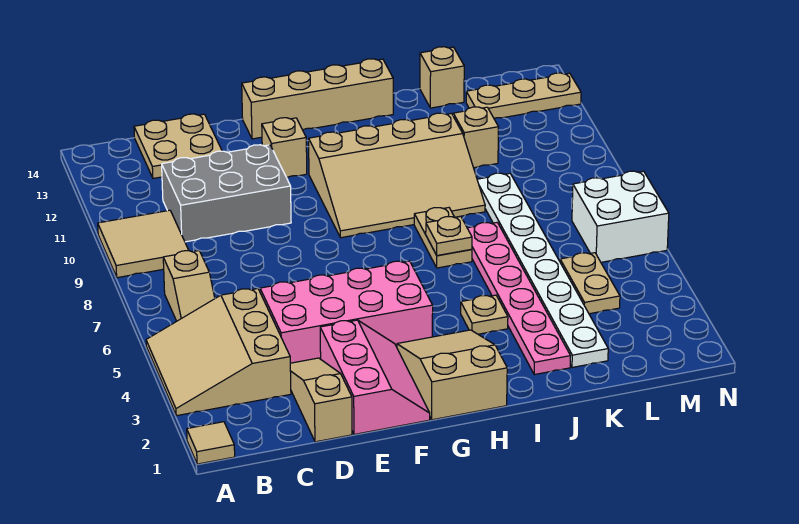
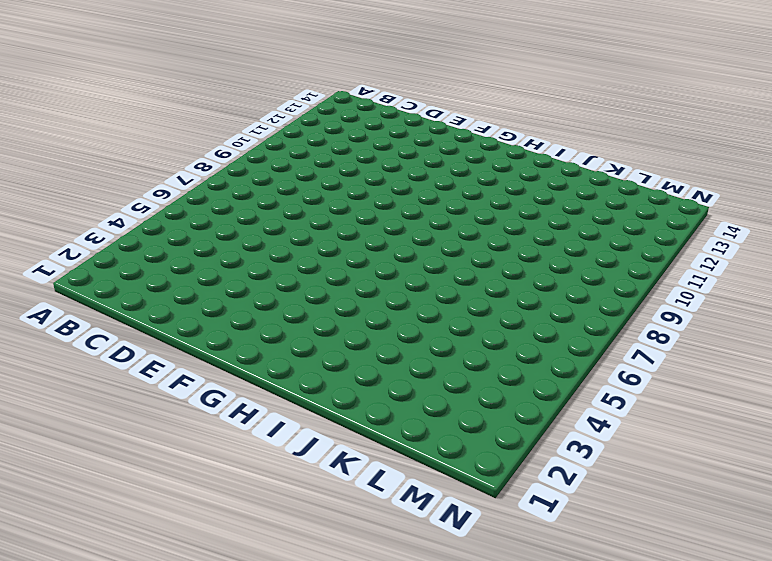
none -> tan 1x1 tile [187,422,235,464]
none -> tan 3x3 slope [146,289,291,416]
none -> tan 2x2 tile [98,210,189,278]

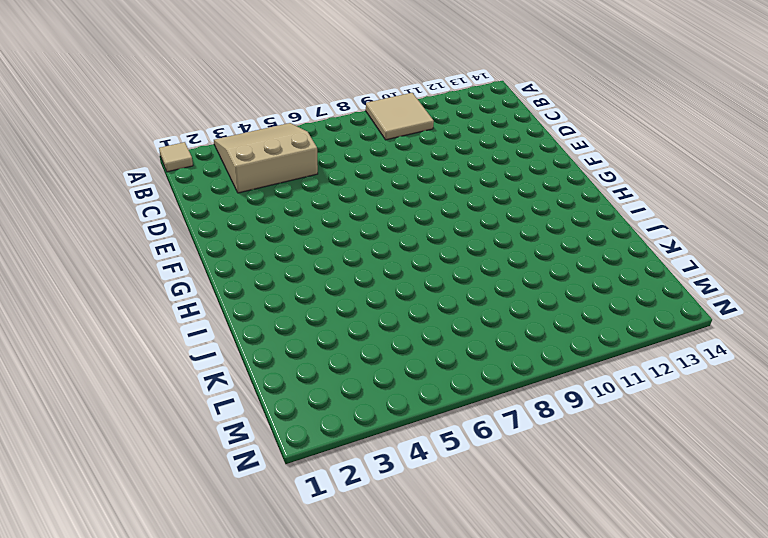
none -> tan 1x2 slope [163,251,215,321]
none -> grey 2x3 brick [162,145,291,242]
none -> tan 2x2 plate [134,114,222,178]

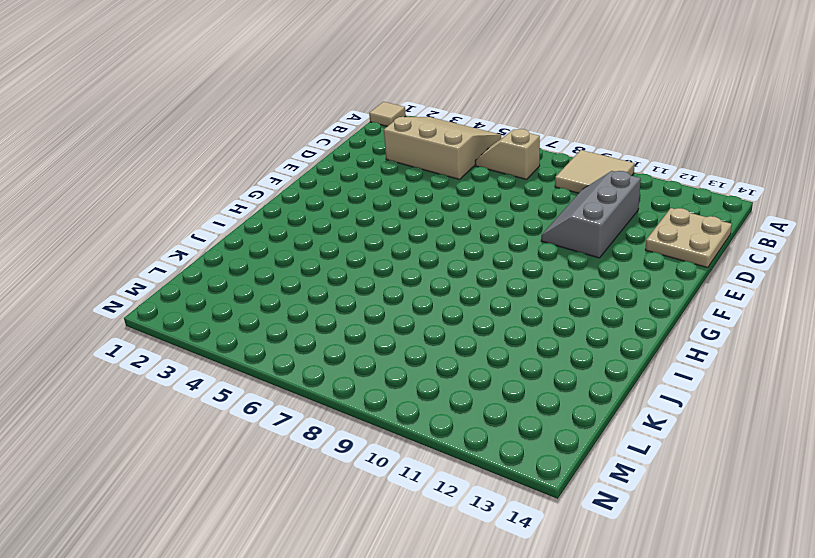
grey 2x3 slope [541,171,641,258] -> grey 2x3 brick [162,145,291,242]
none -> tan 1x3 slope [290,358,352,442]
none -> pink 2x4 brick [260,261,433,363]
none -> pink 2x3 slope [320,320,430,434]

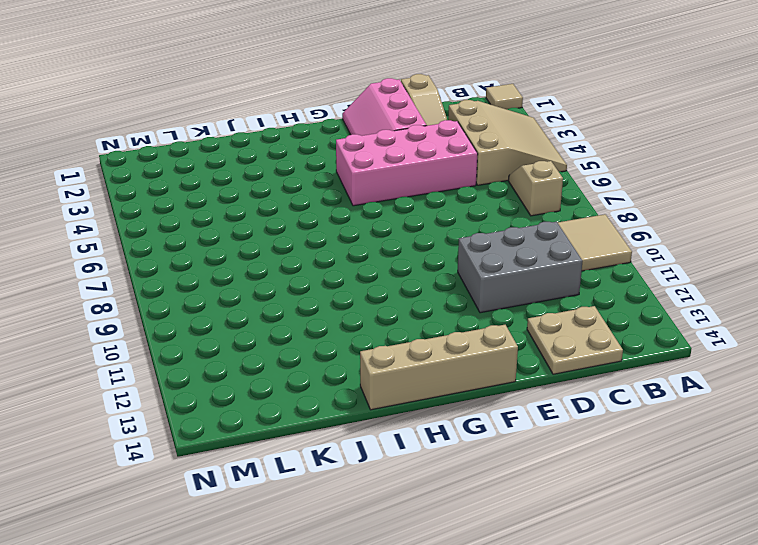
none -> tan 1x1 brick [262,118,307,178]
none -> tan 2x3 slope [397,330,507,420]
none -> tan 3x4 slope [309,113,485,238]

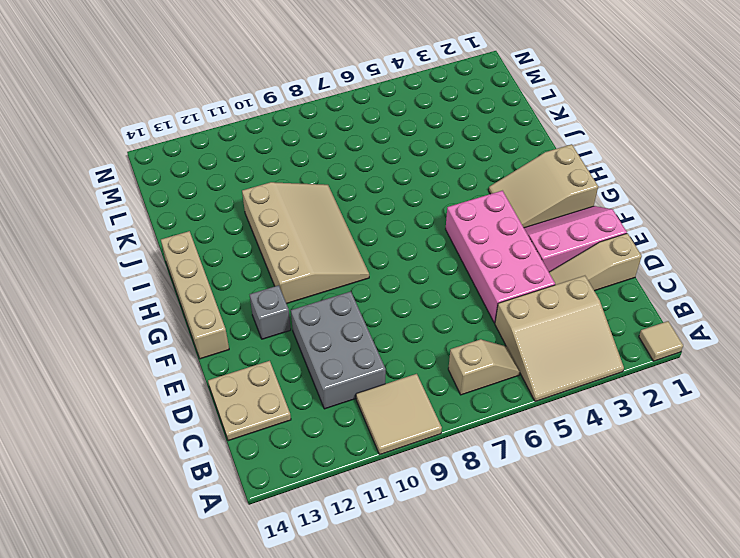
grey 1x1 brick [250,285,291,339] -> tan 1x1 brick [262,118,307,178]
none -> tan 1x1 plate [461,295,508,334]
none -> tan 1x2 plate [414,208,472,268]
none -> pink 1x6 plate [467,223,570,375]

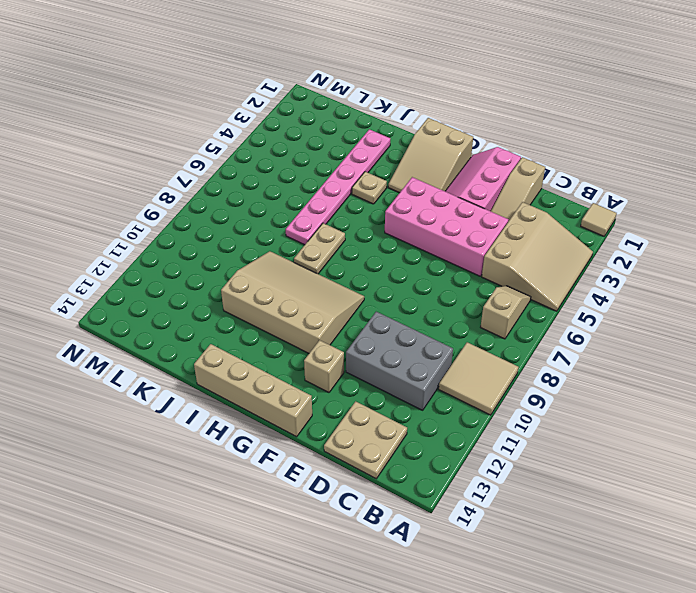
none -> white 1x8 plate [477,173,608,367]
none -> tan 1x1 brick [453,107,499,168]
none -> tan 1x1 brick [420,47,464,108]

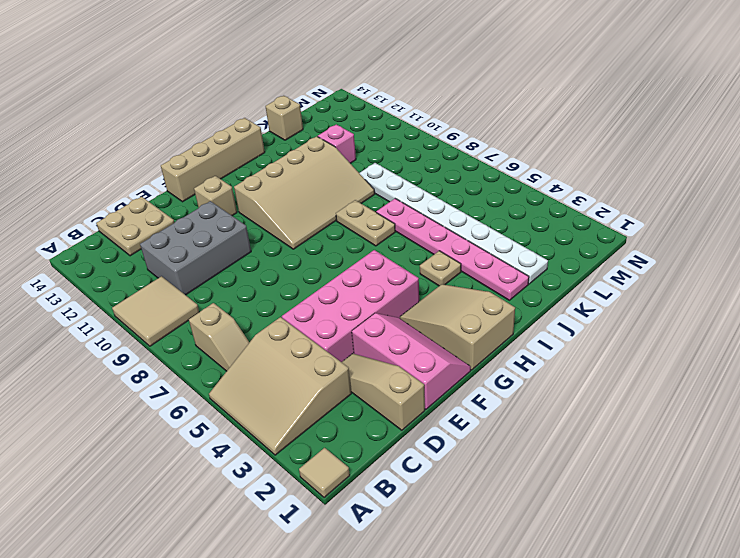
pink 1x1 brick [318,124,356,163] -> tan 1x1 brick [453,107,499,168]
none -> tan 1x2 plate [560,253,620,314]
none -> tan 1x3 plate [466,73,581,118]
none -> white 2x2 brick [572,171,669,262]

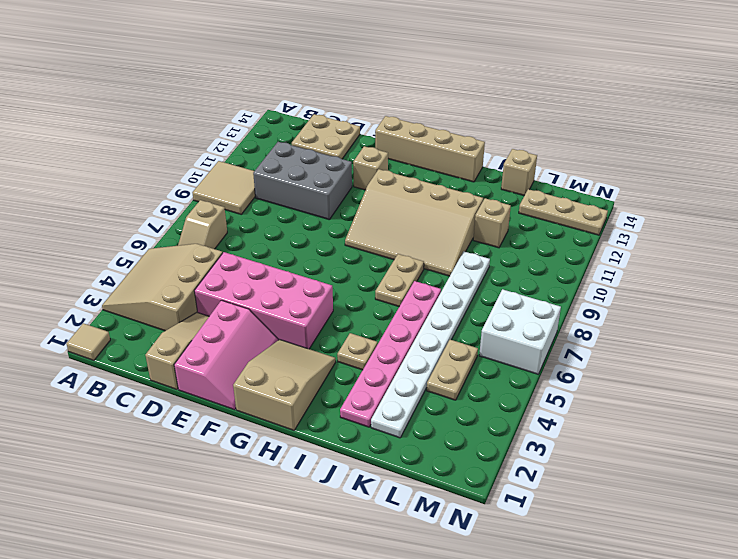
none -> tan 1x1 plate [426,216,472,255]

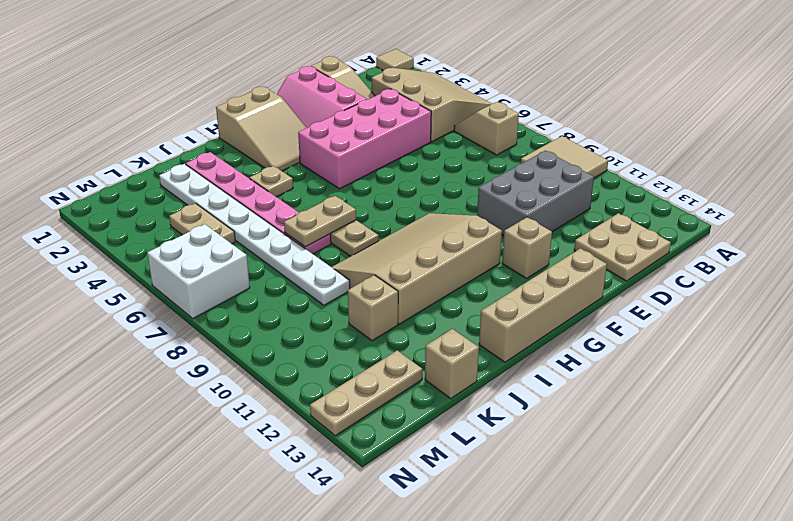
tan 1x2 plate [284,196,356,247] -> tan 1x1 plate [426,216,472,255]

